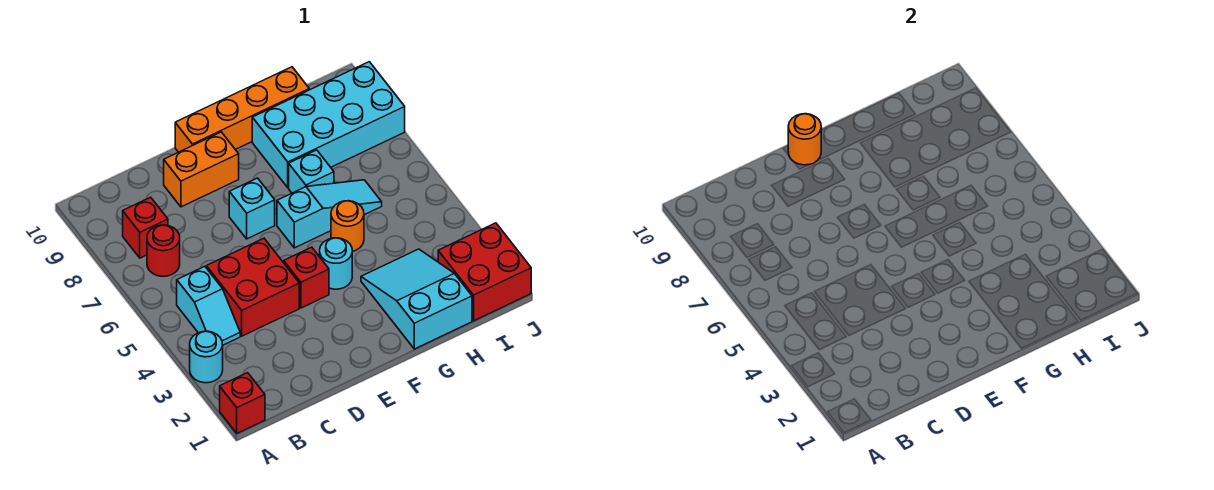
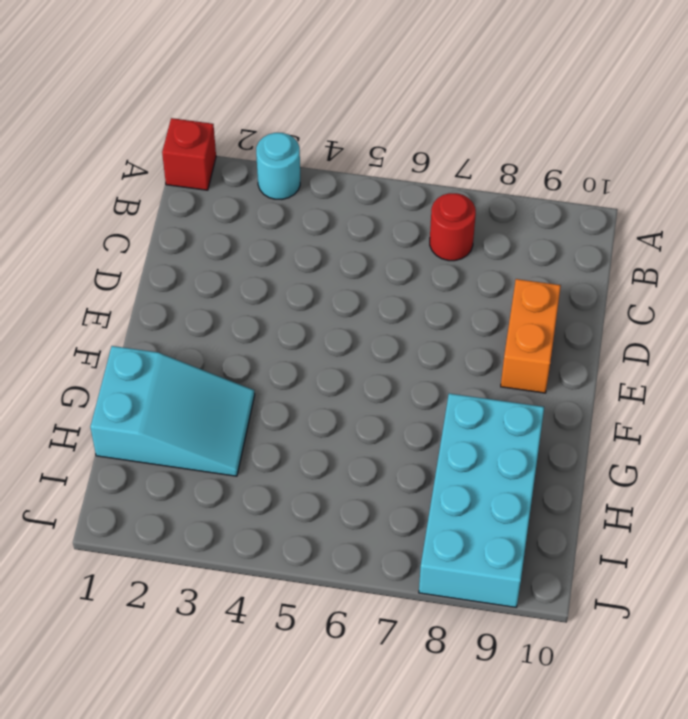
none -> cyan 1x2 slope [177,267,240,345]
none -> red 1x1 brick [123,197,168,258]
none -> red 2x2 brick [206,238,299,336]

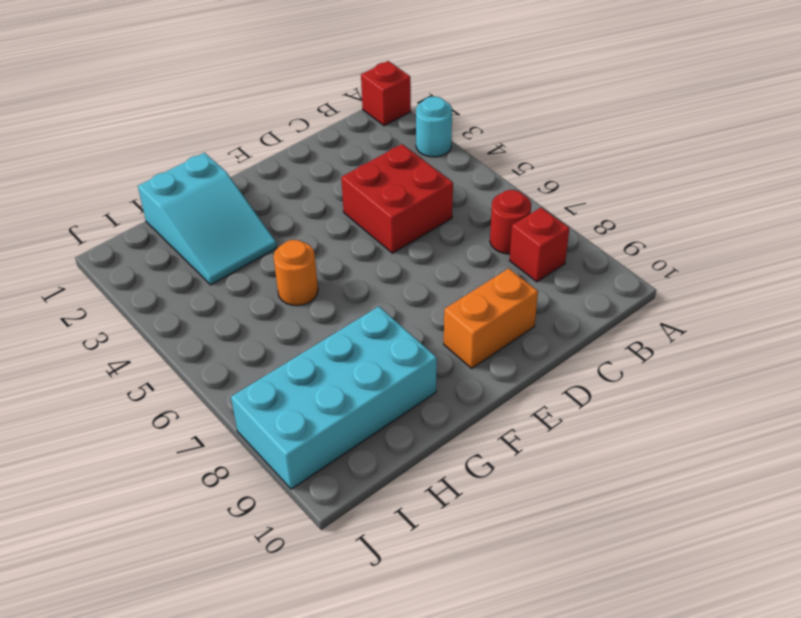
none -> cyan 1x2 slope [177,267,240,345]
none -> red 1x1 brick [284,247,329,308]
none -> cyan 1x1 brick [229,178,275,239]

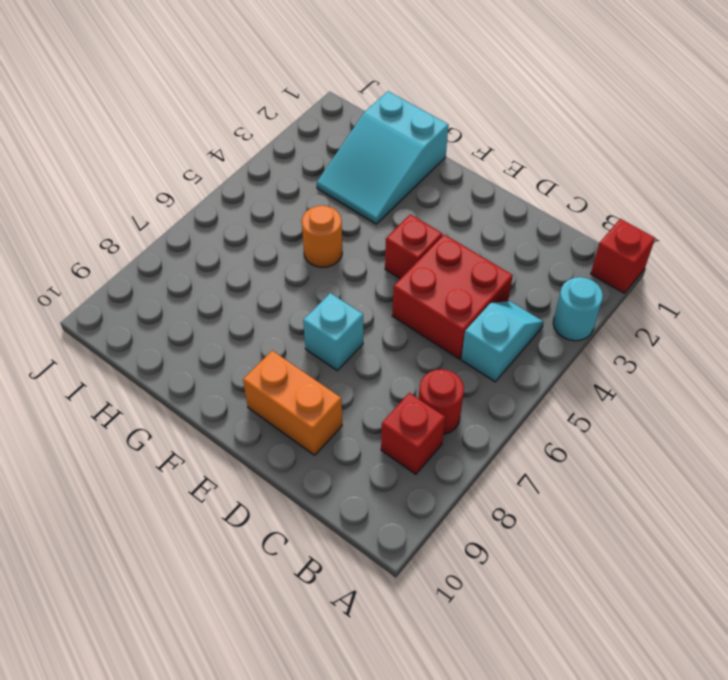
none -> orange 1x4 brick [175,67,309,152]
none -> cyan 1x1 round brick [320,238,352,289]
none -> cyan 1x3 slope [277,180,382,248]

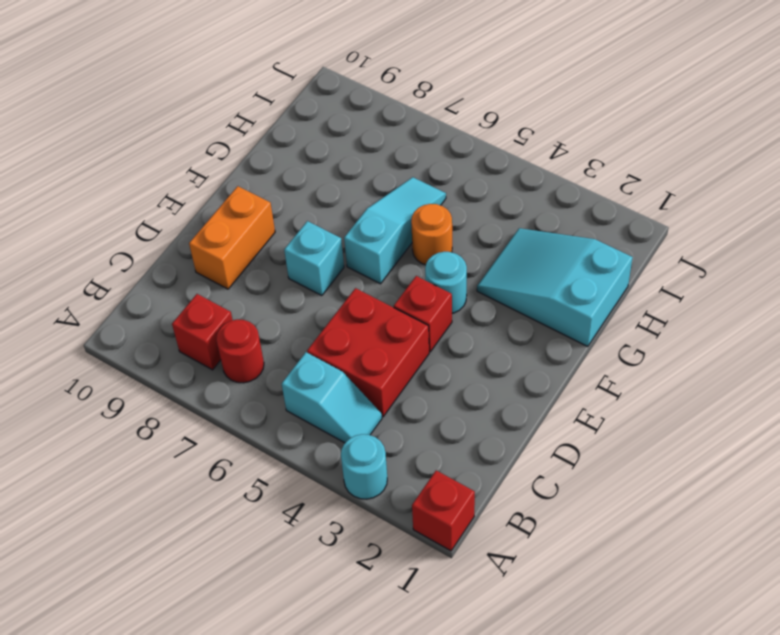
none -> orange 1x4 brick [175,67,309,152]
none -> cyan 1x1 brick [289,150,334,193]
none -> cyan 2x4 brick [252,62,405,188]

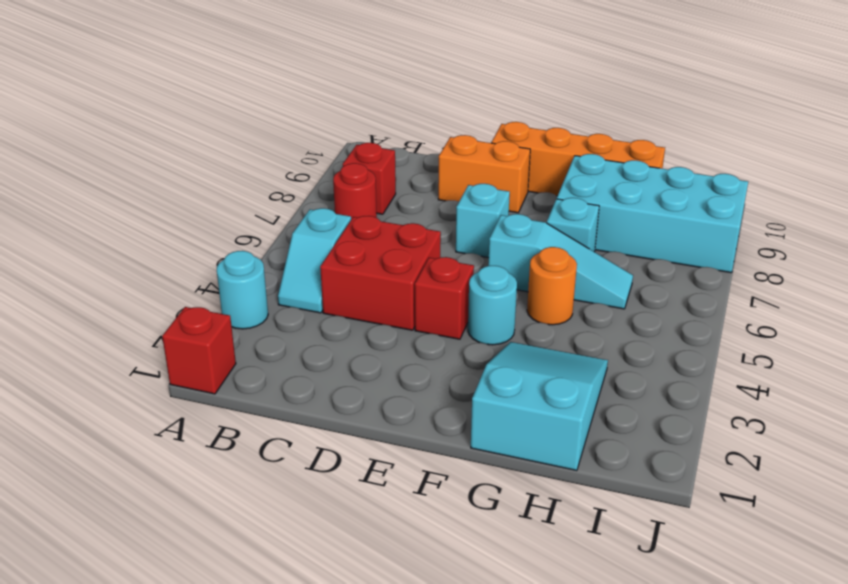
none -> red 2x2 brick [438,223,531,321]
none -> orange 1x1 round brick [788,114,821,165]

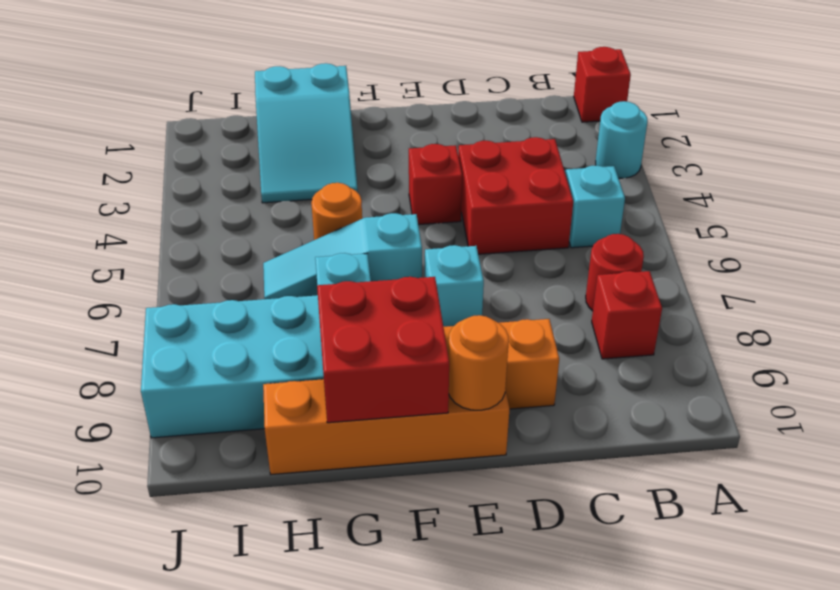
red 2x2 brick [317,277,449,423] -> red 2x2 brick moved to [438,223,531,321]
none -> cyan 1x1 round brick [320,238,352,289]

